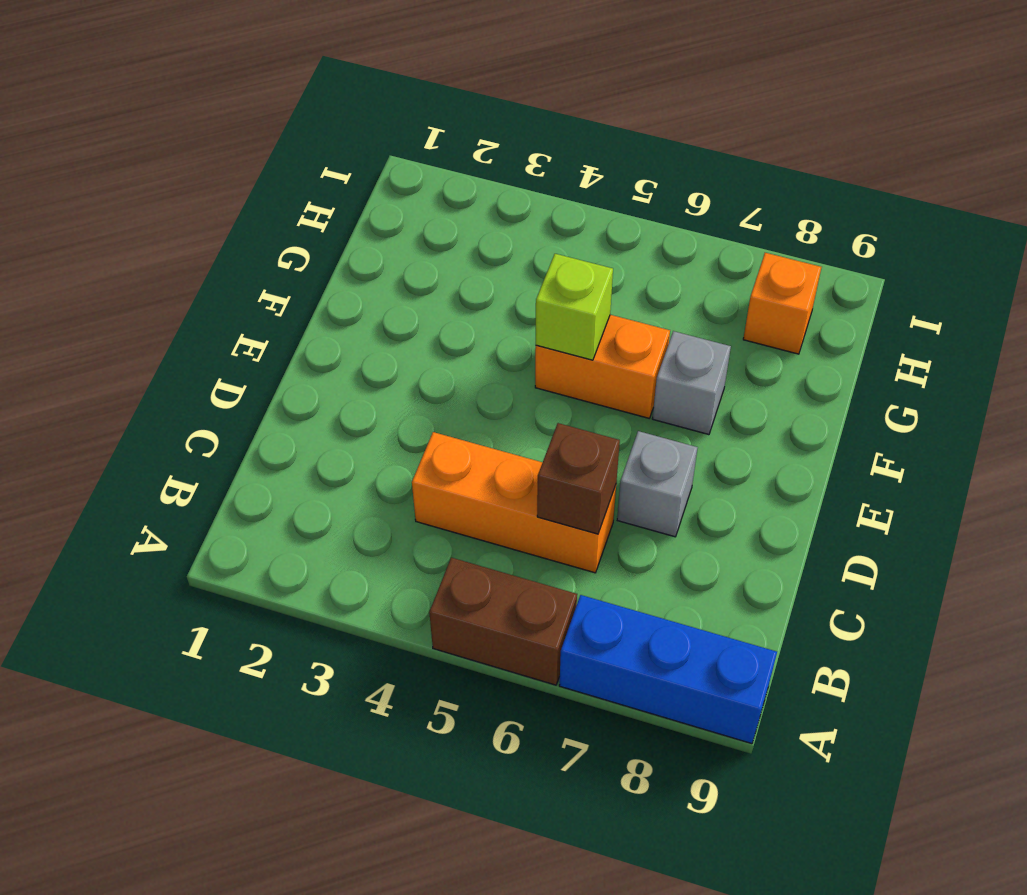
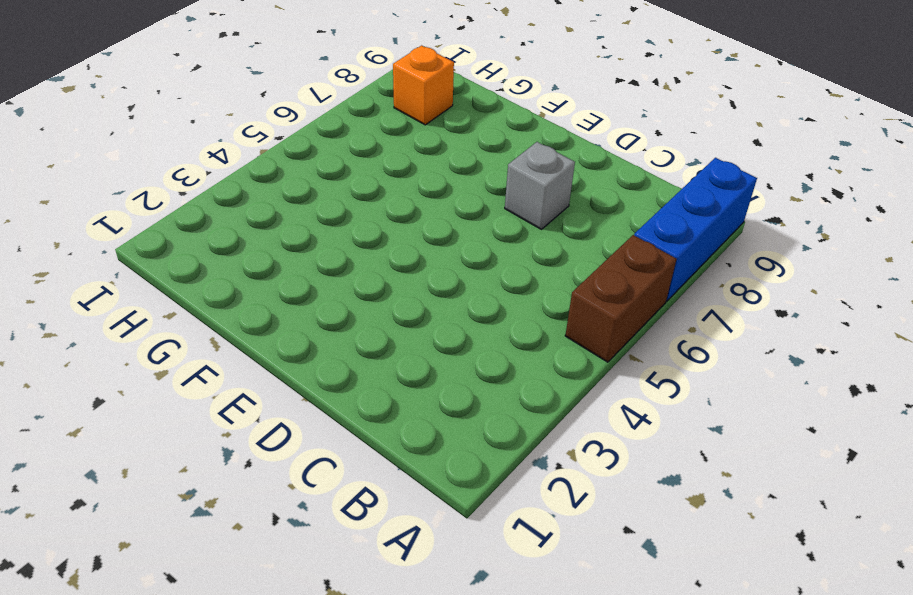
none -> orange 1x3 brick [412,432,616,573]
none -> orange 1x2 brick [535,315,670,418]

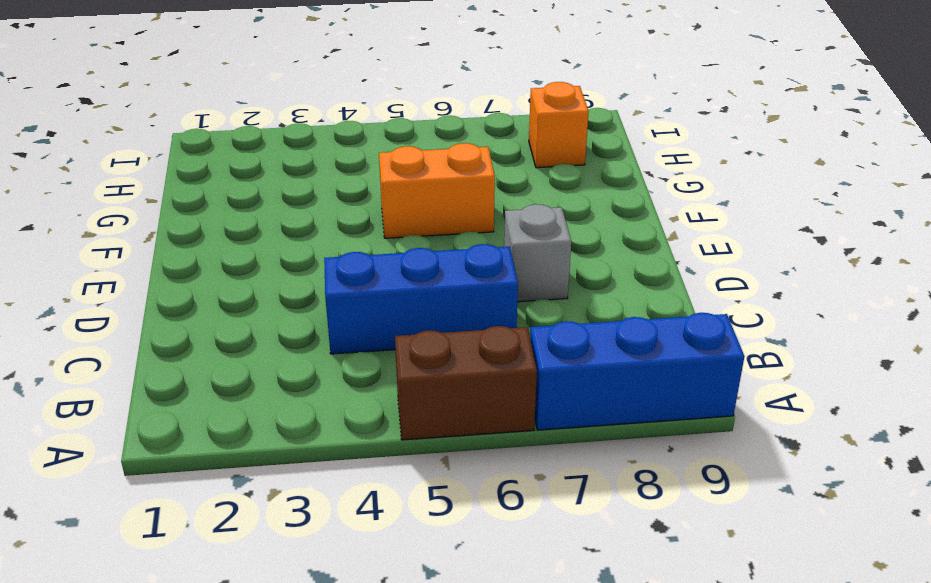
blue 1x3 brick [324,244,518,354] -> orange 1x3 brick [412,432,616,573]
none -> grey 1x1 brick [652,331,731,435]
none -> brown 1x1 brick [537,423,620,534]

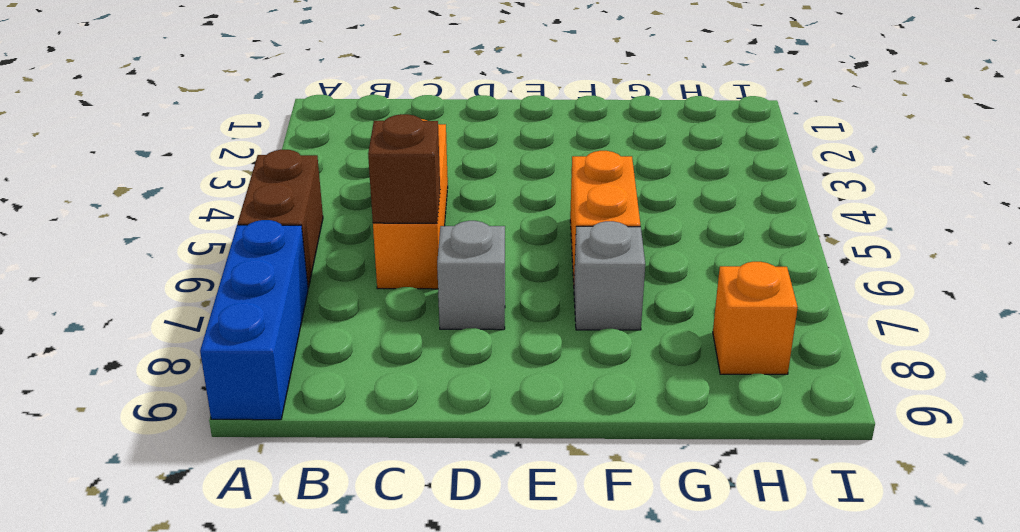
none -> lime 1x1 brick [536,254,613,360]

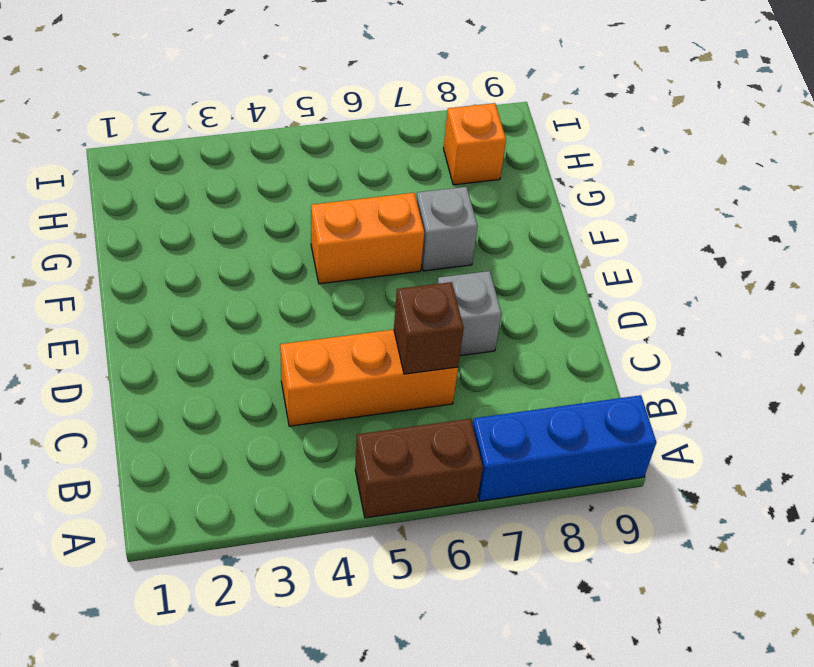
none -> lime 1x1 brick [536,254,613,360]

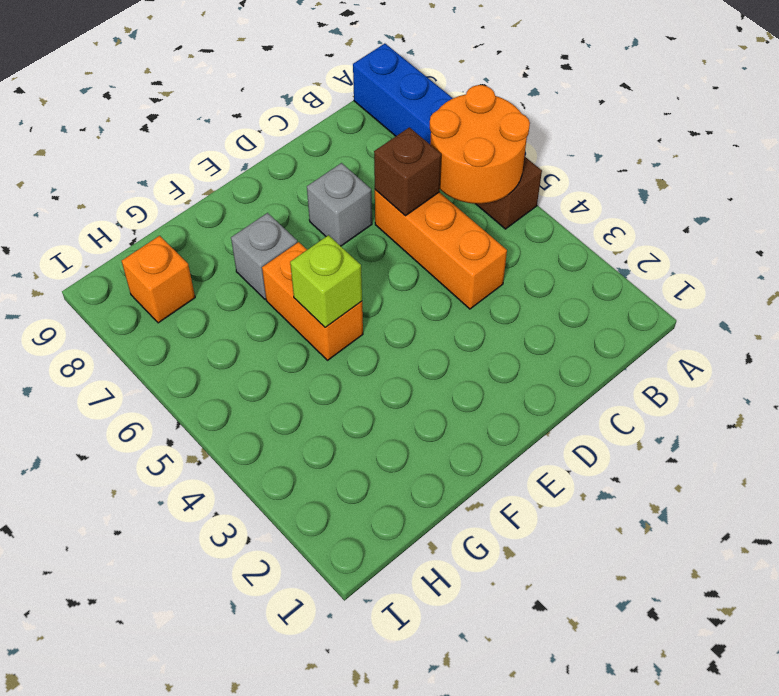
orange 2x2 round brick [430,85,530,204] -> none

